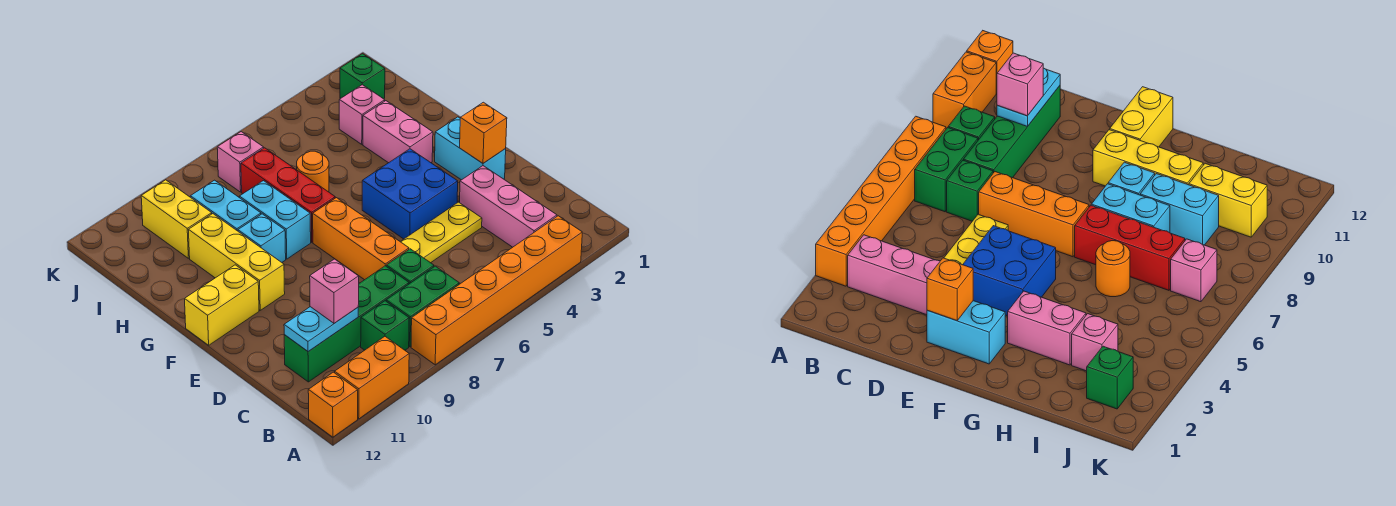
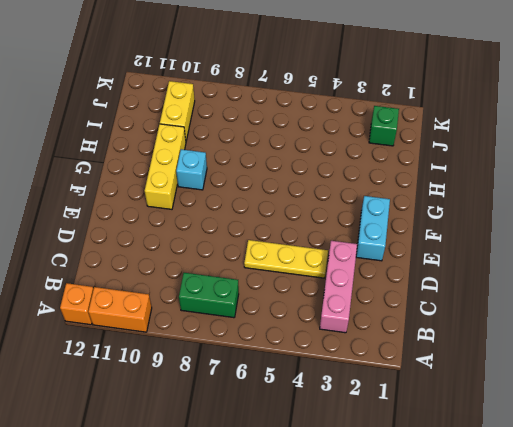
none -> orange 1x6 brick [411,216,582,365]
none -> green 1x1 brick [361,301,409,350]
none -> green 1x1 brick [386,249,434,284]

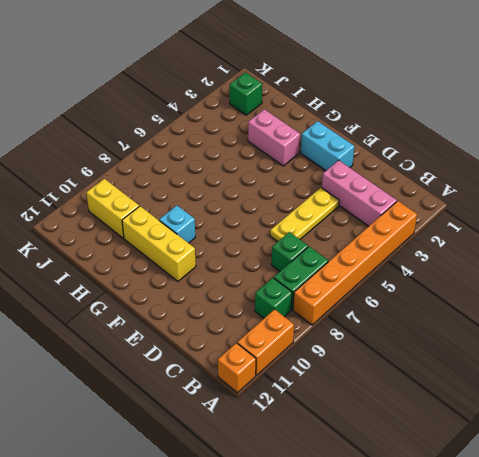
none -> green 1x4 brick [284,266,409,382]
none -> orange 1x3 brick [313,198,409,280]
none -> blue 2x2 brick [362,149,458,239]

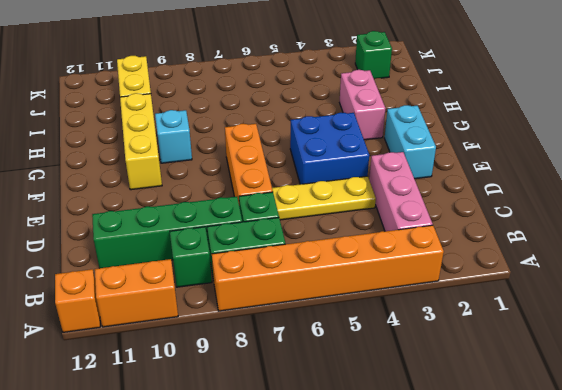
none -> yellow 1x2 brick [185,265,259,345]
none -> red 1x3 brick [241,148,335,242]
none -> cyan 1x2 brick [239,181,311,259]

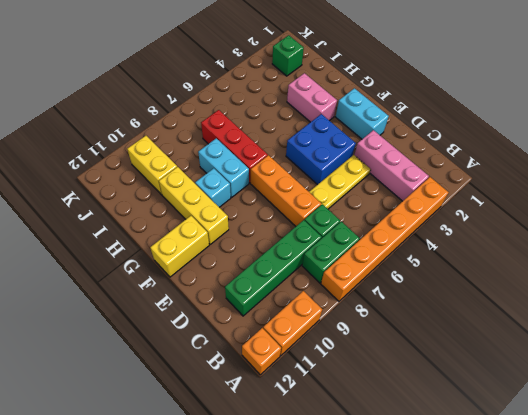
none -> green 1x1 brick [361,301,409,350]
none -> orange 1x1 round brick [297,151,329,192]
none -> cyan 1x2 brick [190,180,261,231]

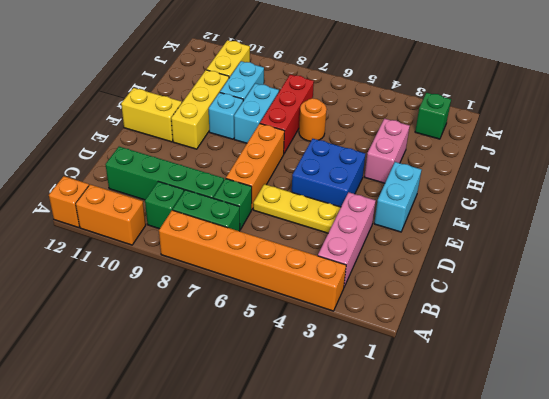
none -> pink 1x1 brick [339,85,385,144]
none -> pink 1x1 brick [217,132,264,192]
none -> cyan 1x2 plate [284,307,358,352]

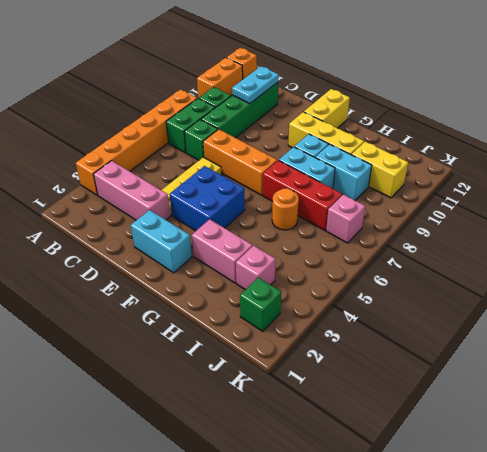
none -> orange 1x1 brick [460,102,507,163]
none -> pink 1x1 brick [310,259,359,323]

